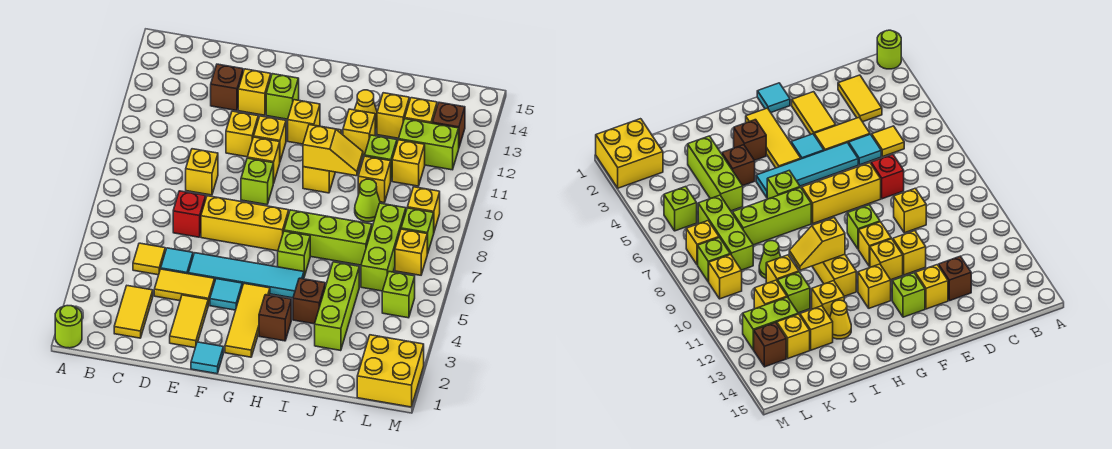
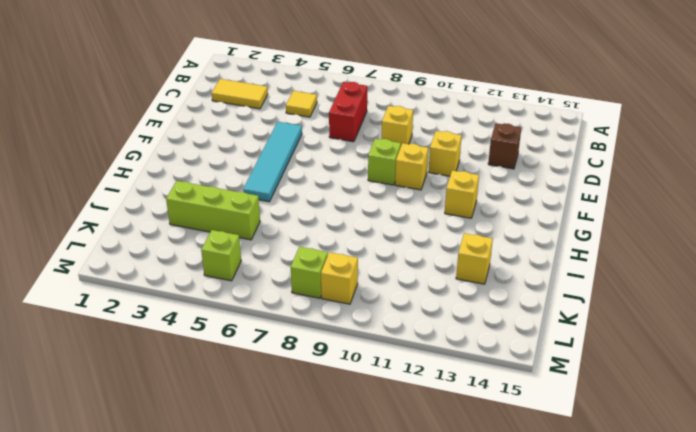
red 1x2 brick [329,82,367,142] -> red 1x1 brick [173,191,206,237]
none -> lime 1x1 round brick [55,306,82,348]
none -> yellow 1x2 tile [154,269,215,305]
none -> cyan 1x1 tile [161,248,193,274]
none -> yellow 1x2 tile [170,295,208,348]

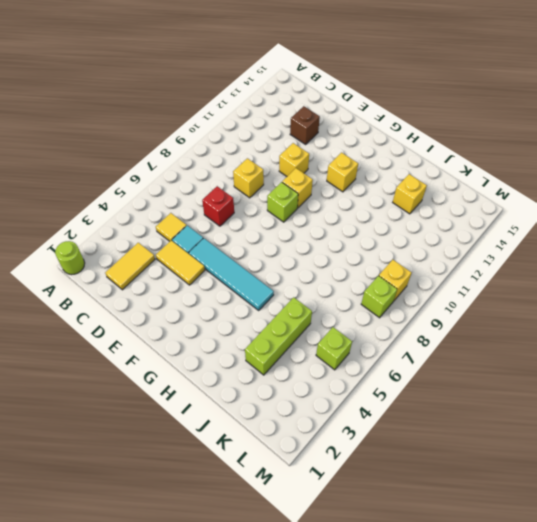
none -> yellow 1x2 tile [170,295,208,348]
none -> yellow 1x3 brick [201,196,289,251]
none -> yellow 1x1 brick [238,69,271,115]
none -> cyan 1x1 tile [191,342,223,374]

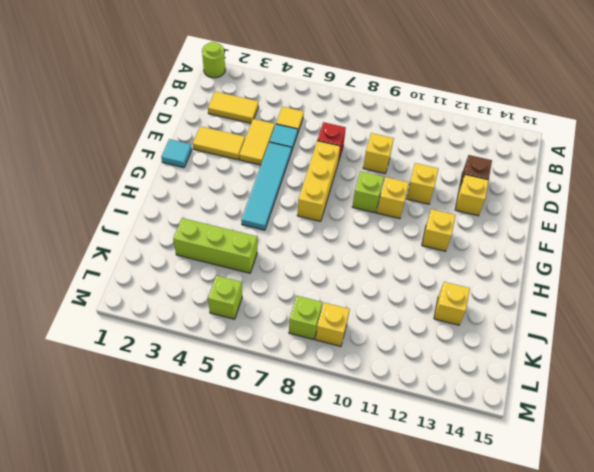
none -> cyan 1x1 tile [210,279,242,310]
none -> yellow 1x1 brick [254,116,286,161]
none -> lime 1x1 brick [266,74,299,119]
none -> yellow 1x3 tile [225,284,270,357]

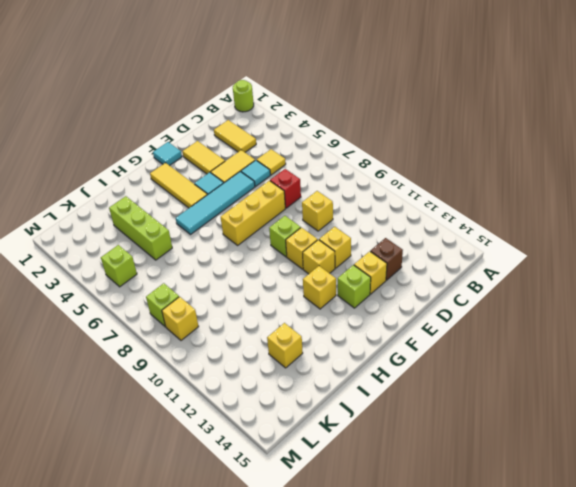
none -> brown 1x1 brick [259,295,291,341]
none -> lime 1x1 brick [278,231,310,276]
none -> lime 1x3 brick [284,210,372,265]
none -> yellow 1x2 brick [303,127,341,193]

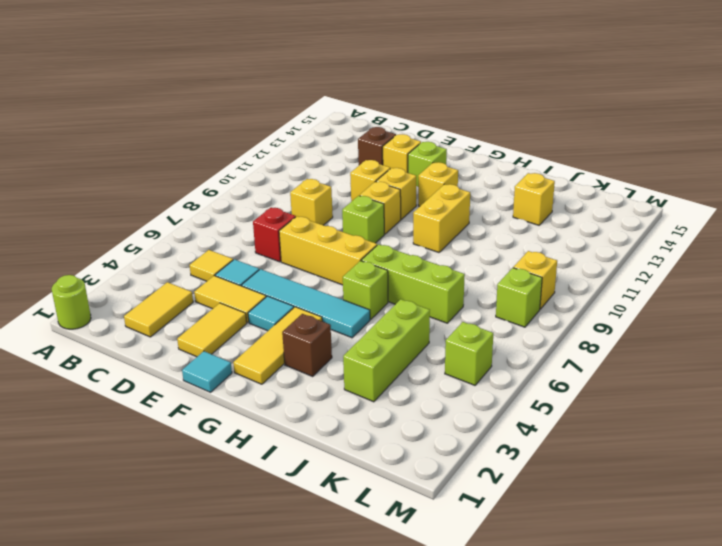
none -> brown 1x1 brick [293,278,325,324]
none -> yellow 1x1 brick [343,109,375,155]
none -> yellow 1x1 cone [355,90,377,129]
none -> lime 1x1 cone [355,179,380,222]

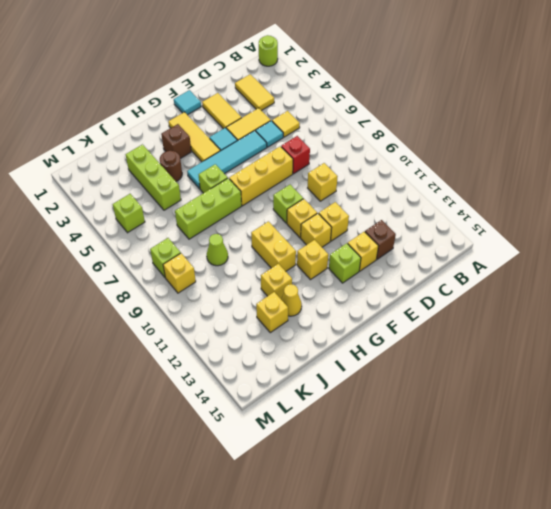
brown 1x1 round brick [160,151,182,181] -> brown 1x1 brick [293,278,325,324]
none -> yellow 1x1 brick [358,156,391,202]
none -> lime 1x1 brick [365,135,397,180]
none -> lime 1x3 brick [361,203,406,291]
none -> yellow 1x1 brick [392,140,425,186]

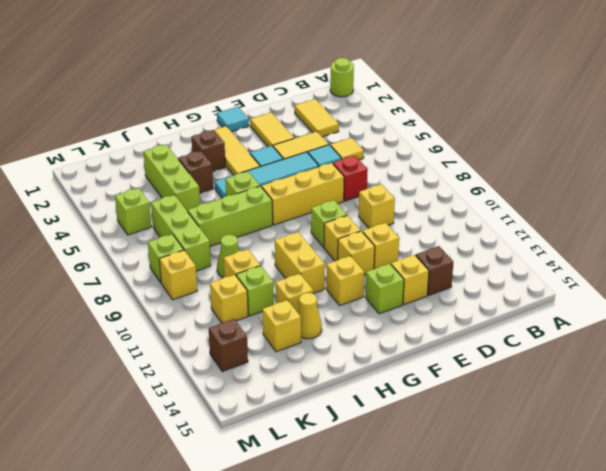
none -> lime 1x2 brick [399,119,459,170]
none -> yellow 1x1 brick [405,98,437,123]
none -> yellow 2x2 brick [357,335,424,407]
none -> yellow 1x1 brick [395,229,427,275]

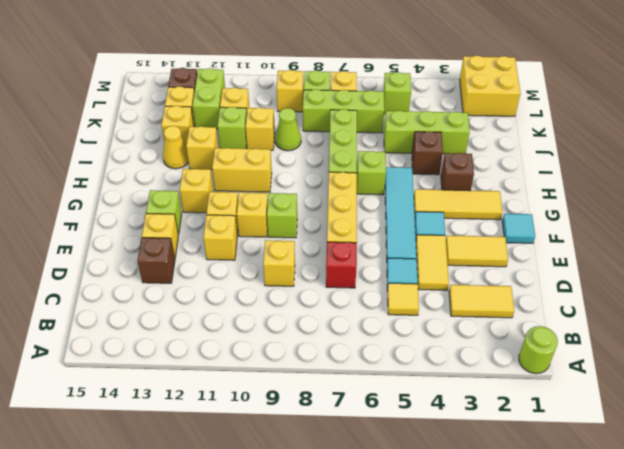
none -> yellow 1x2 slope [303,125,363,176]

